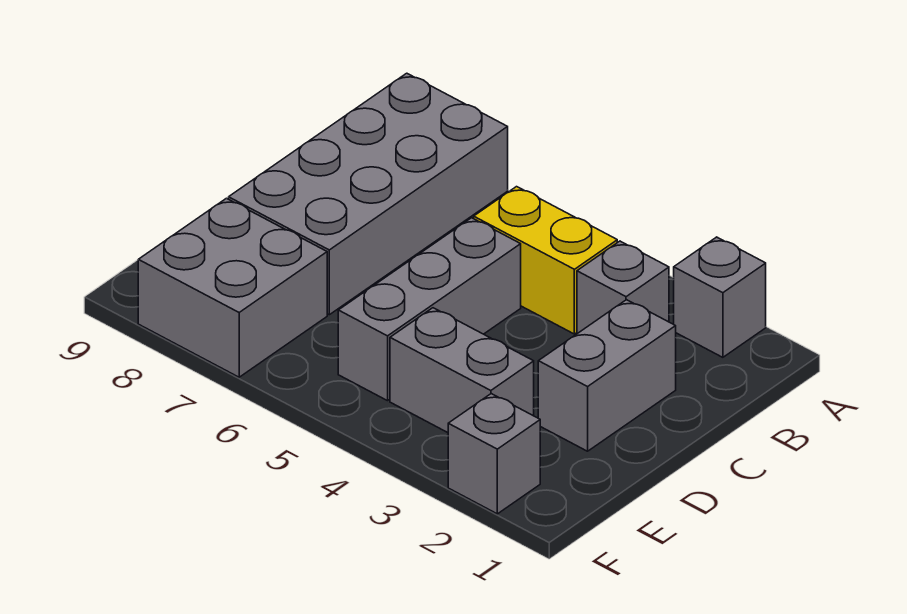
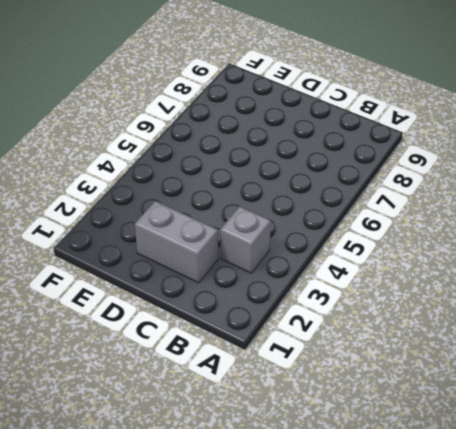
none -> grey 1x1 brick [674,237,766,357]
none -> grey 2x4 brick [229,73,508,315]

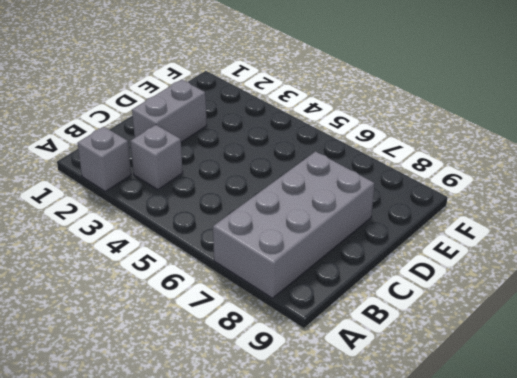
none -> yellow 1x2 brick [474,187,617,334]
none -> grey 1x3 brick [338,218,521,401]

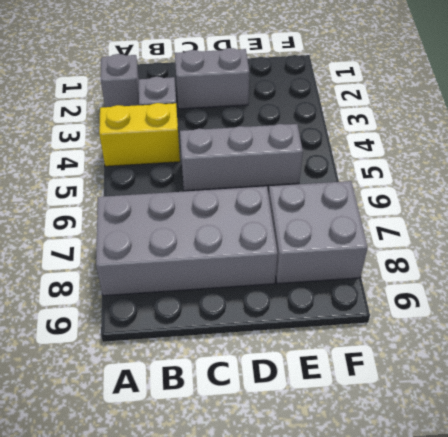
yellow 1x2 brick [99,103,180,166] -> yellow 1x2 brick turned to [474,187,617,334]
none -> grey 1x2 brick [390,308,534,433]
none -> grey 1x1 brick [448,394,540,514]

